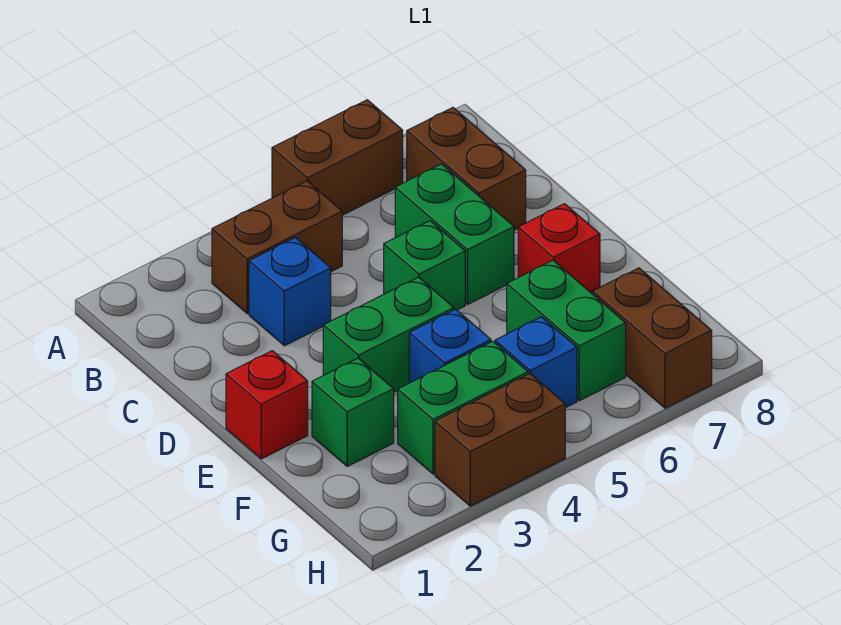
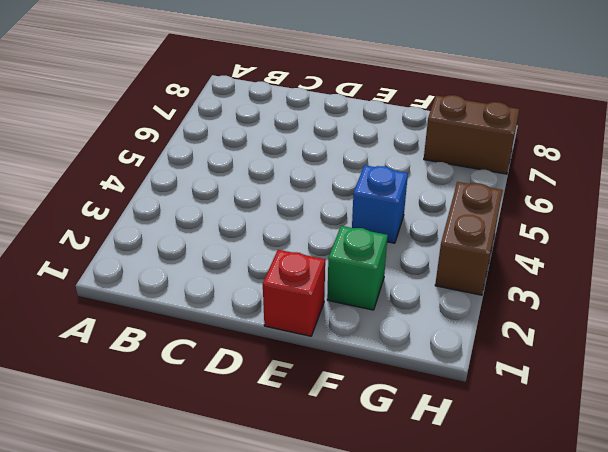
none -> brown 1x2 brick [272,100,403,215]
none -> brown 1x2 brick [212,181,342,314]
none -> brown 1x2 brick [407,108,526,230]

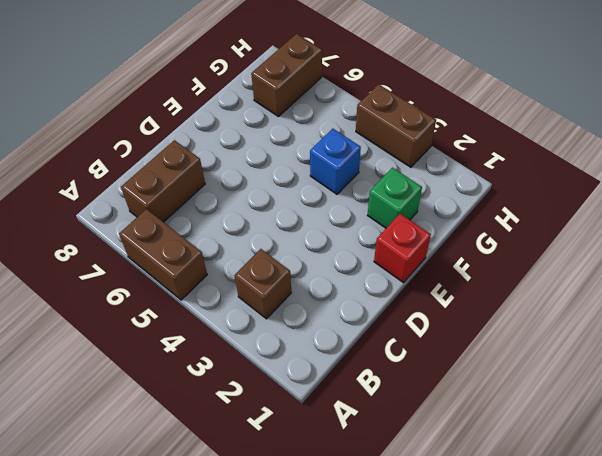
brown 1x1 brick [234,249,292,319] -> brown 1x2 brick [212,181,342,314]
none -> blue 1x1 brick [249,237,331,346]
none -> green 1x2 brick [395,164,514,304]
none -> green 1x1 brick [384,221,465,310]

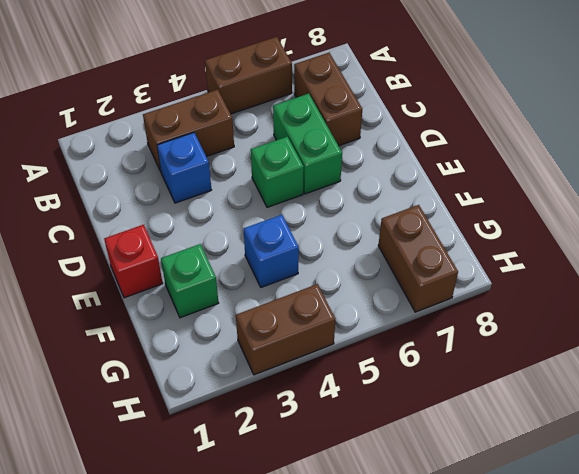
none -> green 1x2 brick [323,277,454,392]
none -> red 1x1 brick [518,204,600,293]
none -> green 1x2 brick [507,260,626,401]

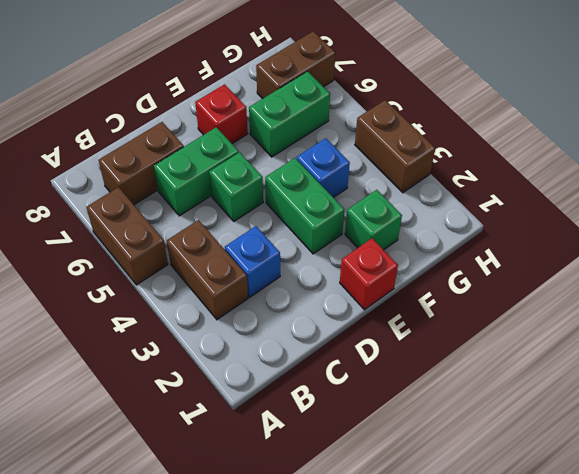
none -> green 1x2 brick [398,341,528,474]
none -> blue 1x1 brick [495,317,577,408]

